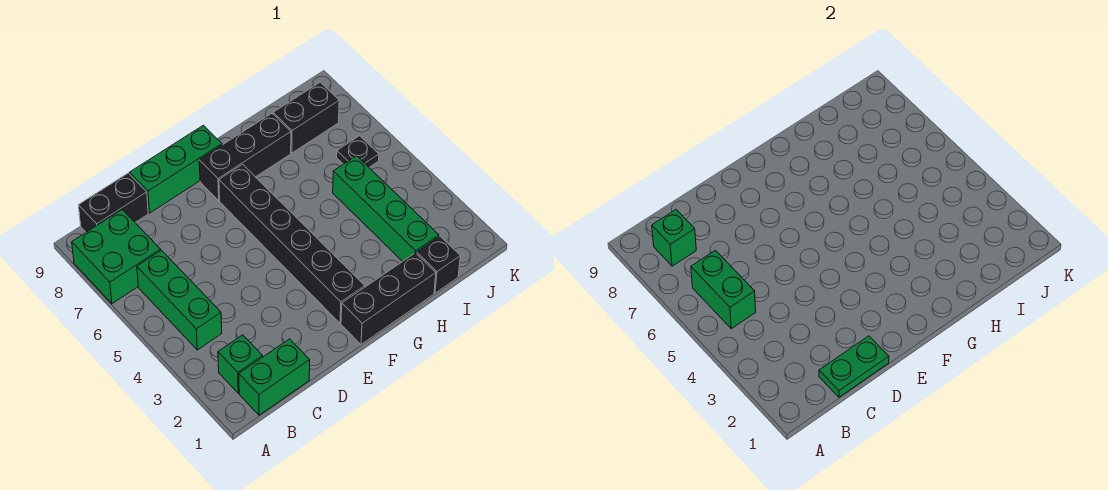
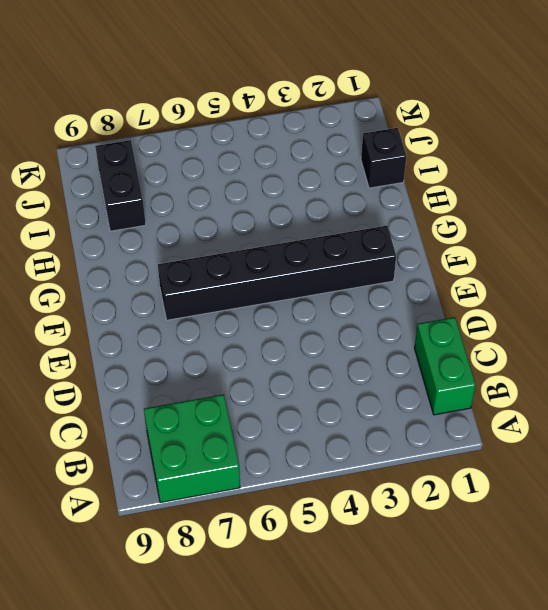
none -> green 1x1 brick [218,335,263,393]
none -> green 1x3 brick [137,250,222,350]
none -> black 1x2 brick [78,173,148,232]

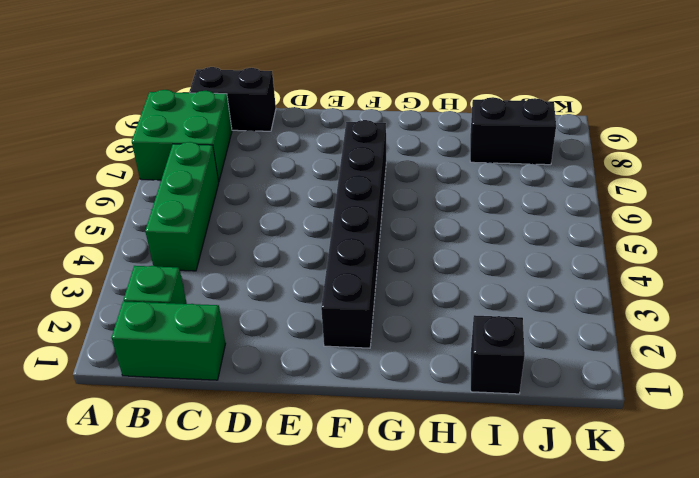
none -> green 1x3 brick [130,125,222,213]
none -> black 1x3 brick [341,253,436,345]
none -> black 1x3 brick [199,113,291,201]

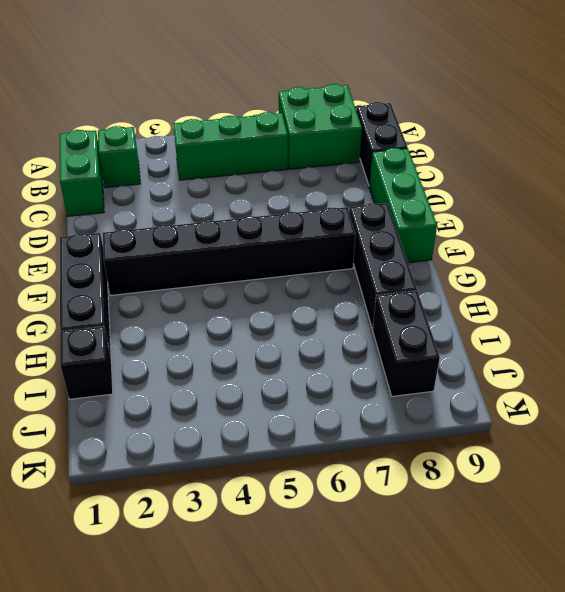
none -> green 1x4 brick [333,156,439,261]
none -> black 1x1 plate [337,136,379,167]
none -> green 1x2 brick [691,250,756,329]

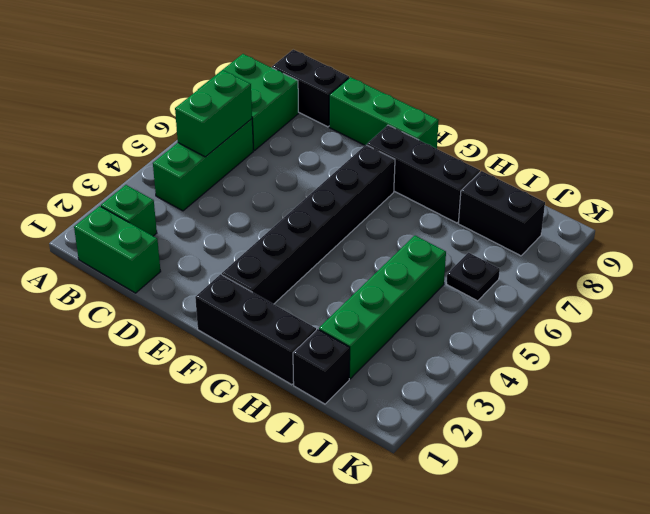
none -> green 1x1 brick [652,210,696,266]
none -> green 1x2 plate [819,336,889,397]

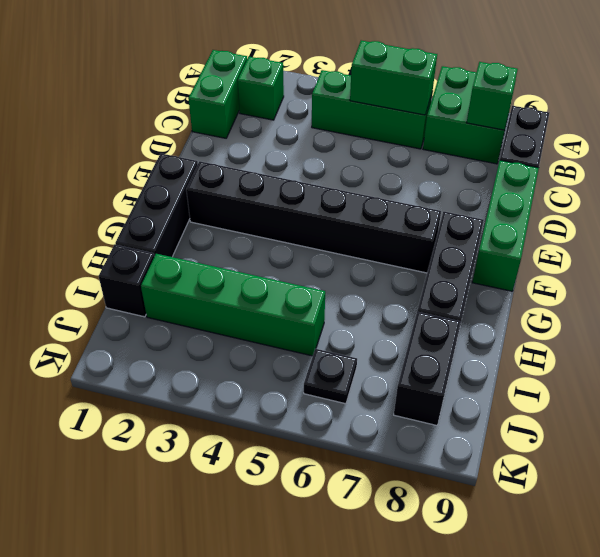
none -> green 1x2 plate [819,336,889,397]

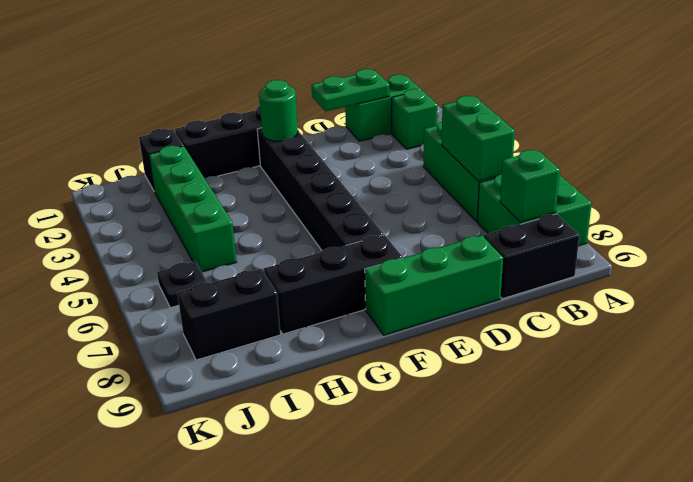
green 1x1 round brick [259,80,298,141] -> none

